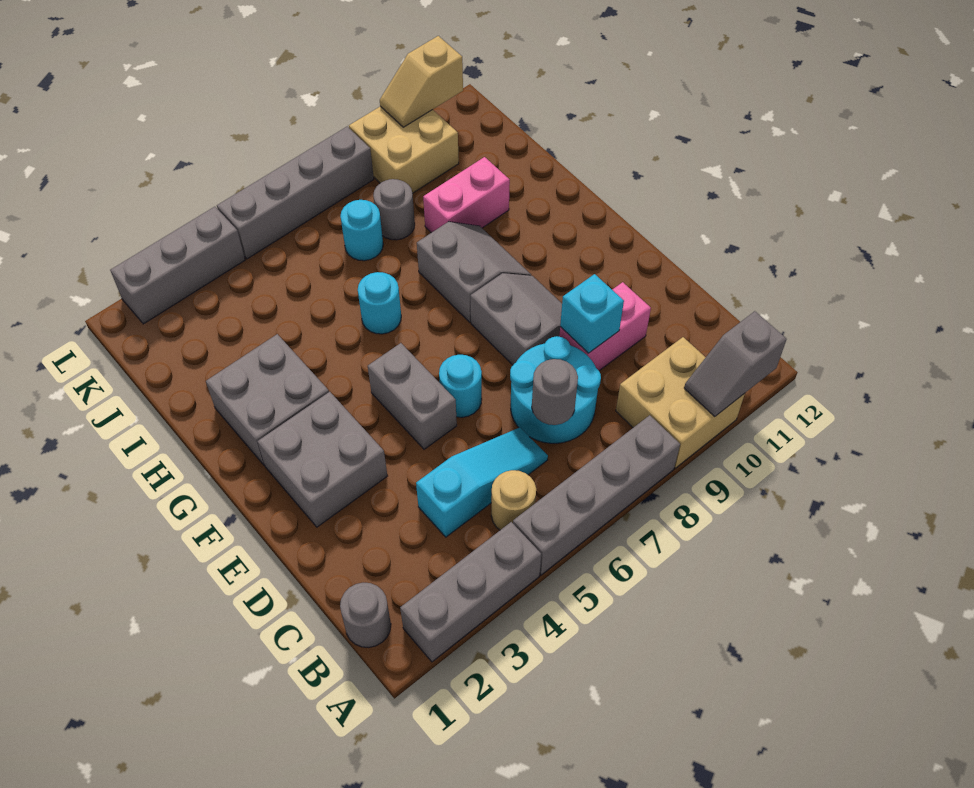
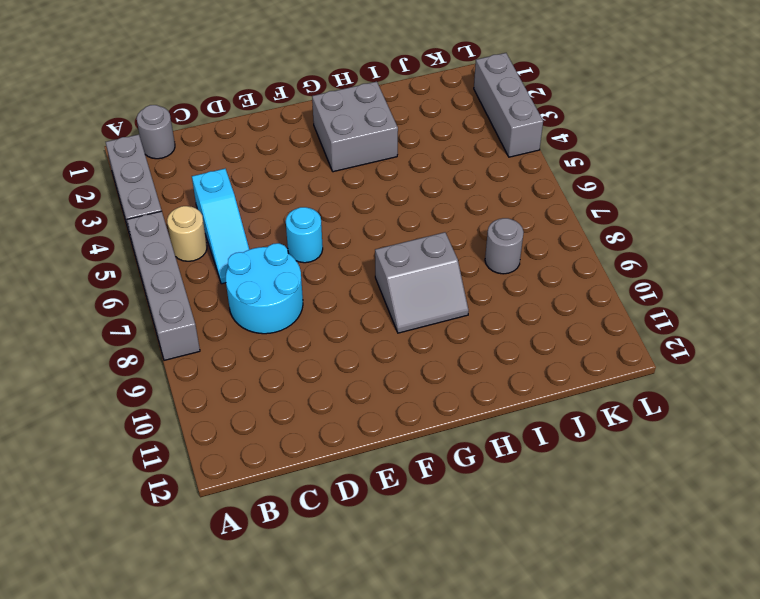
none -> tan 2x2 brick [616,337,745,468]
none -> pink 1x2 brick [559,282,651,371]
none -> grey 2x2 brick [258,392,387,527]

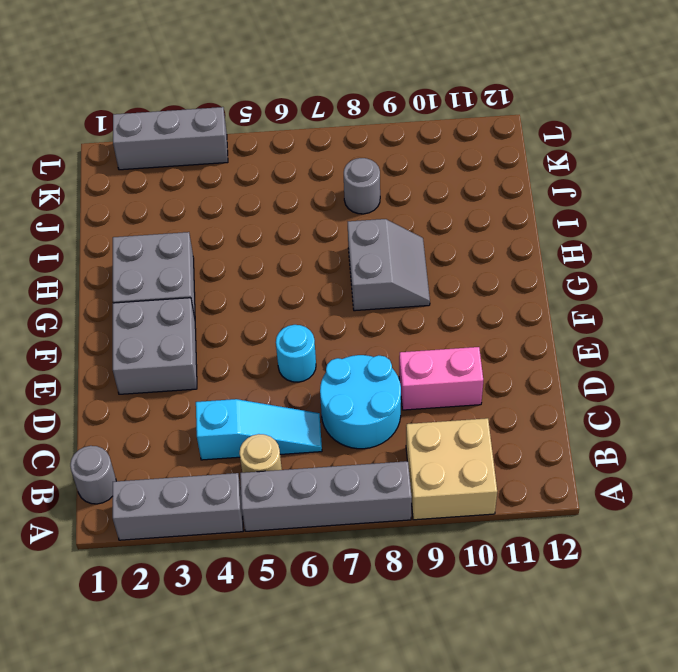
none -> grey 1x2 brick [368,343,457,449]
none -> grey 2x2 slope [470,273,562,365]
none -> cyan 1x1 round brick [358,272,401,334]

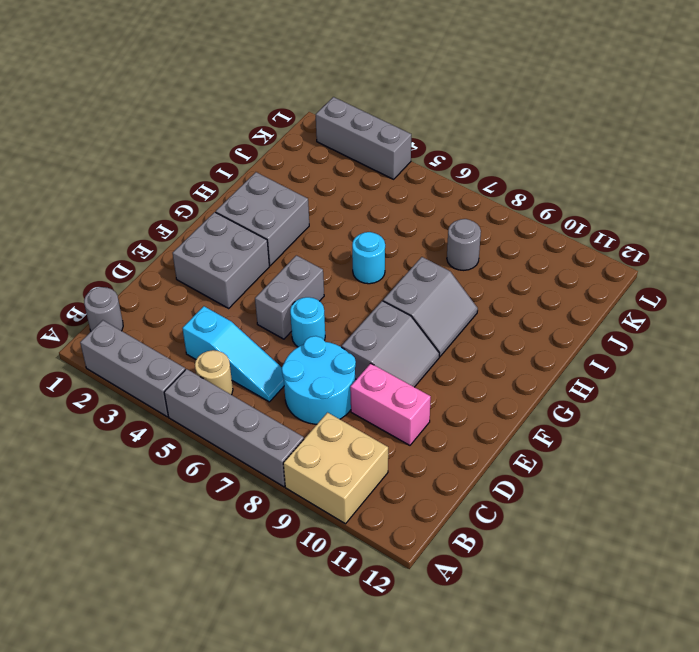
none -> pink 1x2 brick [423,157,510,233]
none -> cyan 1x1 round brick [340,200,383,261]
none -> tan 2x2 brick [349,106,459,193]

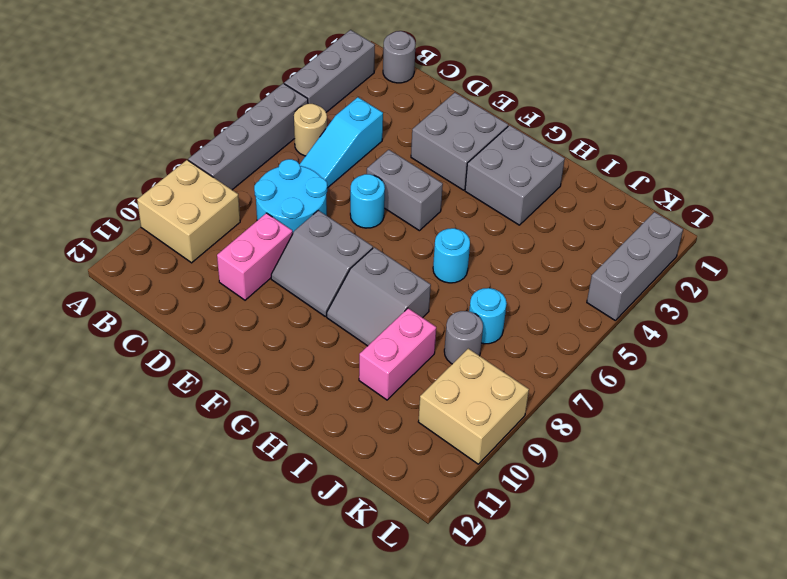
none -> grey 1x4 brick [217,126,374,259]
none -> grey 1x2 slope [684,311,787,417]
none -> grey 1x1 round brick [532,359,578,425]

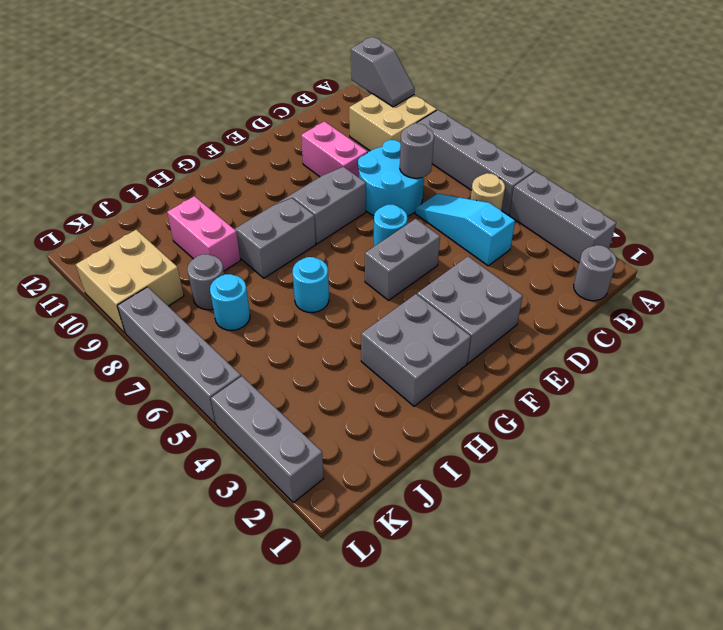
none -> cyan 1x1 brick [560,274,624,353]
none -> tan 1x2 slope [380,36,463,127]

